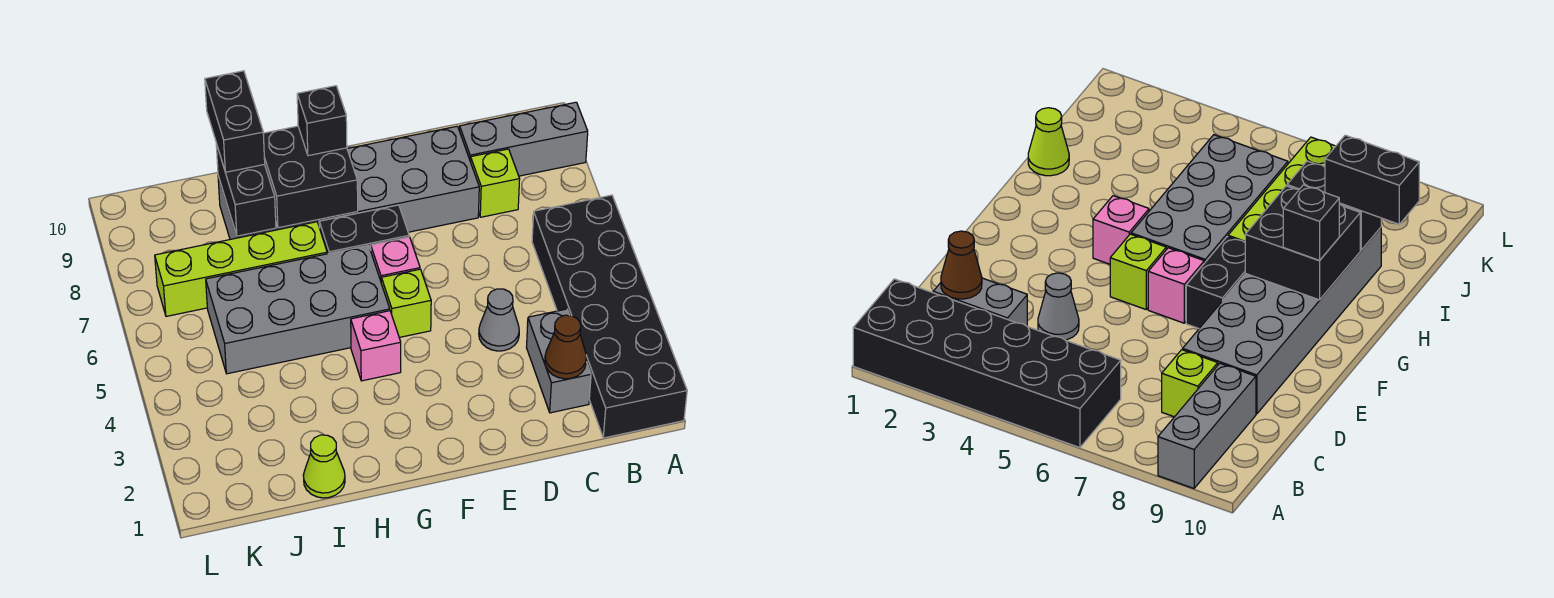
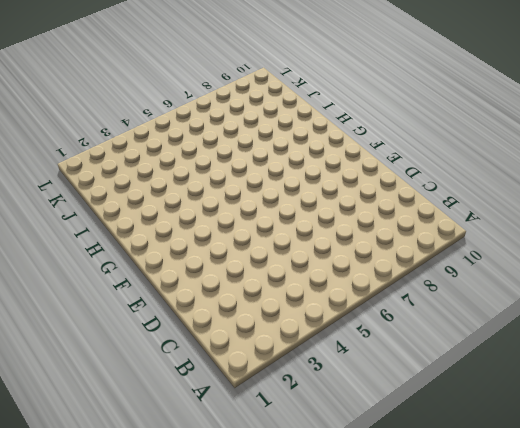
none -> black 2x6 brick [532,195,687,438]
none -> grey 1x3 brick [459,102,588,176]
none -> grey 1x2 brick [526,309,591,413]

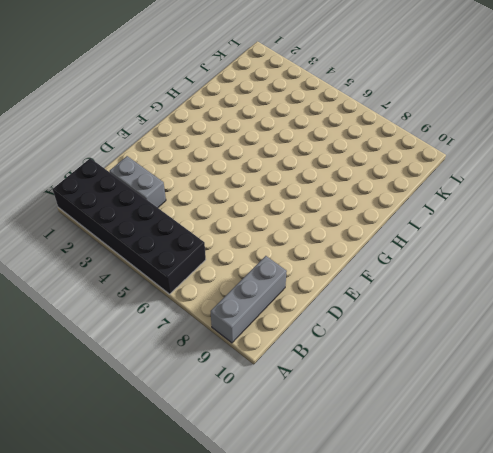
none -> lime 1x1 brick [470,149,520,217]
none -> grey 1x1 cone [479,289,519,351]
none -> grey 2x6 brick [218,126,479,239]

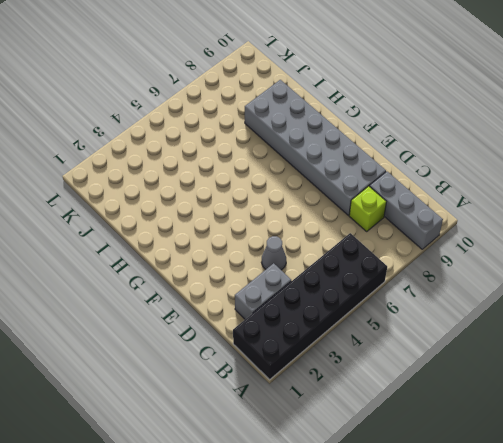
none -> lime 1x1 brick [381,269,431,337]
none -> pink 1x1 brick [371,237,420,281]
none -> black 1x2 brick [319,205,409,254]

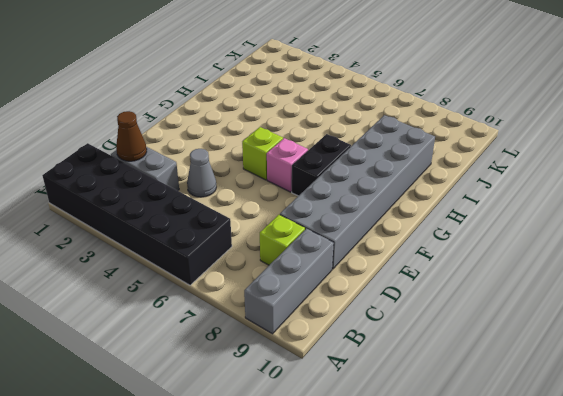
none -> pink 1x1 brick [351,311,401,381]
none -> grey 2x4 brick [206,245,390,374]
none -> lime 1x4 brick [155,222,327,316]

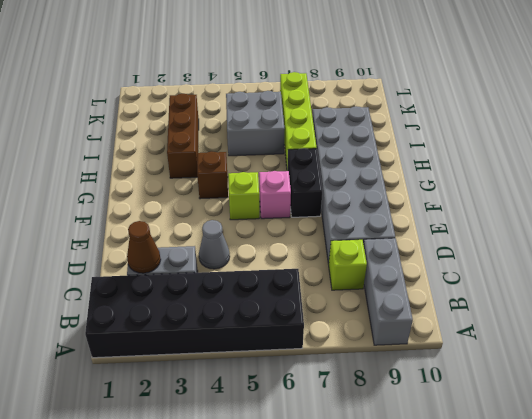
brown 1x1 brick [197,151,228,199] -> pink 1x1 brick [351,311,401,381]
brown 1x3 brick [167,94,199,178] -> none
grey 2x2 brick [226,91,285,156] -> grey 2x4 brick [206,245,390,374]
none -> lime 1x1 cone [303,435,345,498]
none -> black 2x2 brick [263,126,358,228]
none -> black 1x2 brick [216,144,276,236]

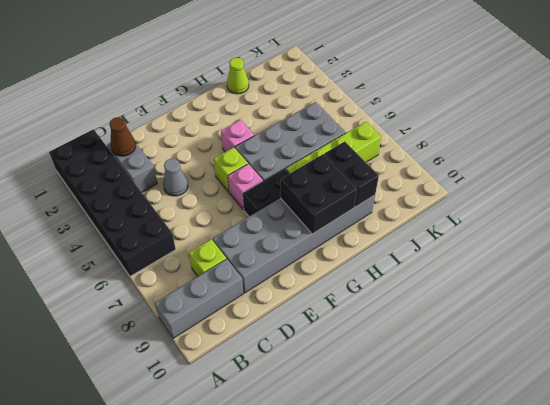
none -> black 1x1 brick [297,86,347,156]
none -> black 1x2 brick [205,71,265,172]

